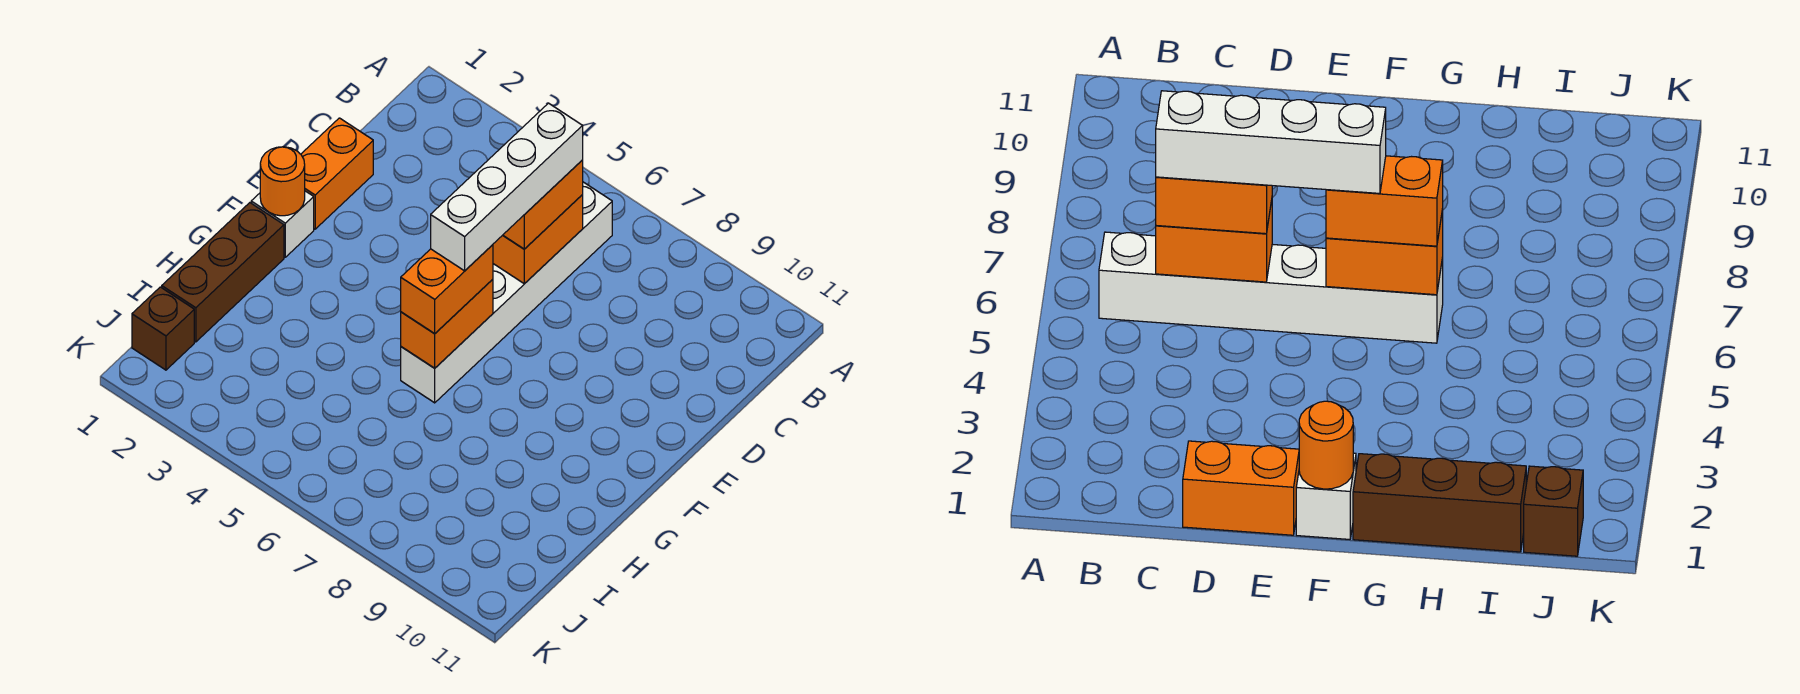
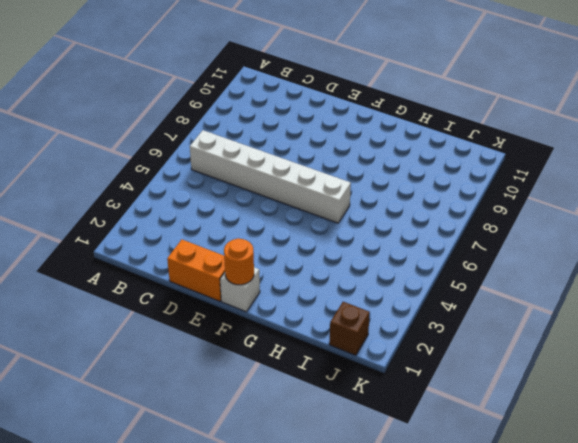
none -> brown 1x3 brick [162,203,284,342]
none -> orange 1x2 brick [493,195,583,284]

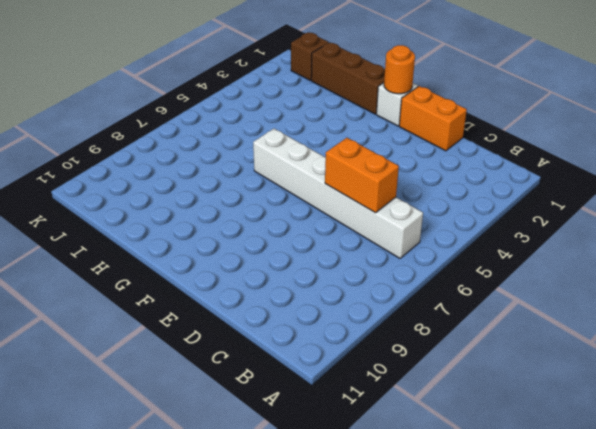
none -> orange 1x2 brick [401,279,493,368]
none -> orange 1x2 brick [503,160,583,249]

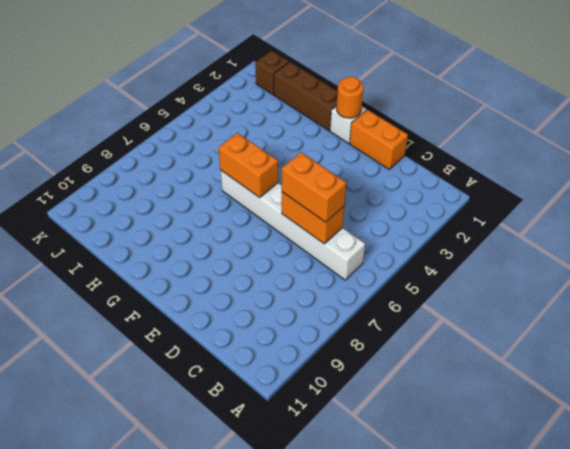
none -> orange 1x2 brick [401,245,493,334]
none -> white 1x4 brick [431,103,583,271]

